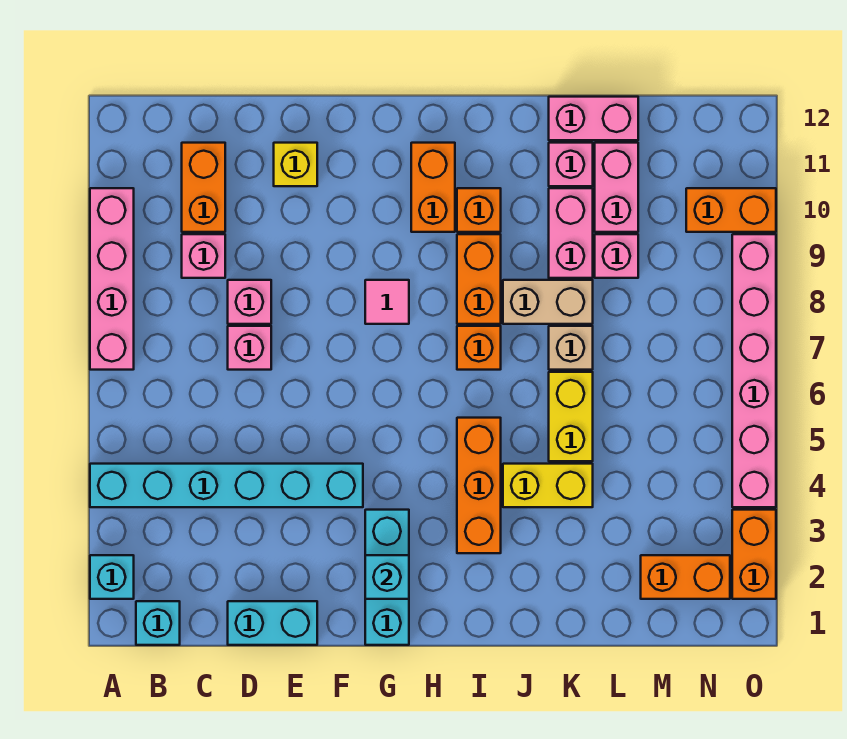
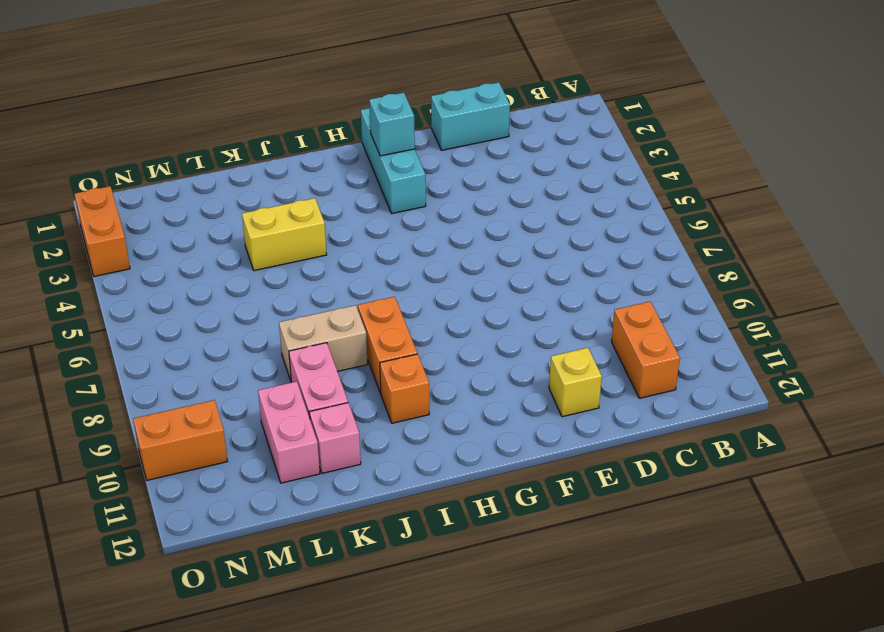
none -> cyan 1x1 brick [90,555,134,599]
none -> cyan 1x6 brick [90,464,363,507]
none -> pink 1x4 brick [90,188,134,370]
none -> cyan 1x1 brick [136,601,180,645]

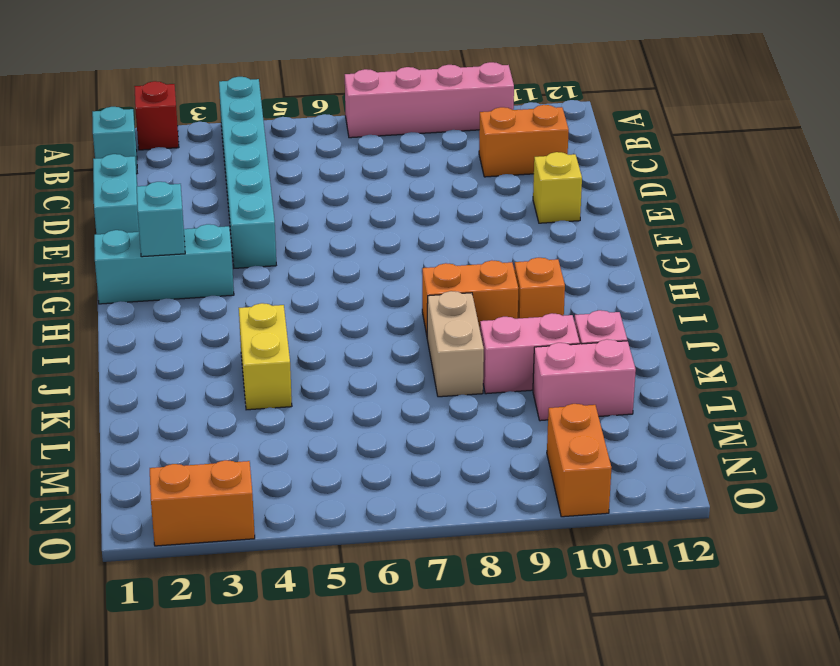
red 1x1 brick [134,81,179,150] -> cyan 1x1 brick [90,555,134,599]
none -> pink 1x1 brick [182,234,225,278]
none -> pink 1x1 brick [228,326,271,370]
none -> pink 1x1 brick [228,280,271,324]
none -> pink 1x1 tile [365,280,409,324]

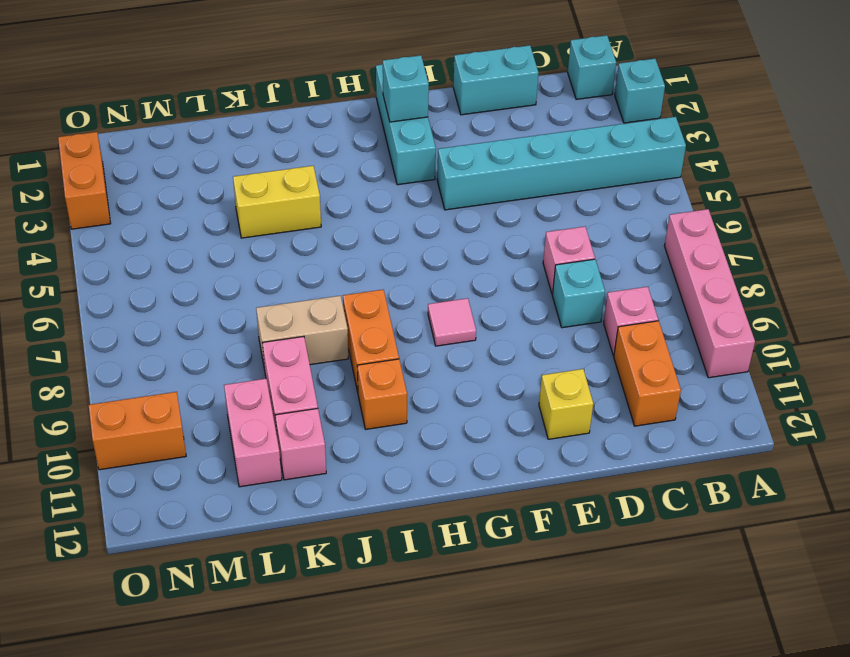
cyan 1x1 brick [552,259,605,328] -> pink 1x1 brick [228,280,271,324]
none -> orange 1x2 brick [411,143,455,232]
none -> orange 1x3 brick [457,418,501,553]
none -> orange 1x1 brick [457,326,501,370]
none -> yellow 1x2 brick [549,372,593,461]

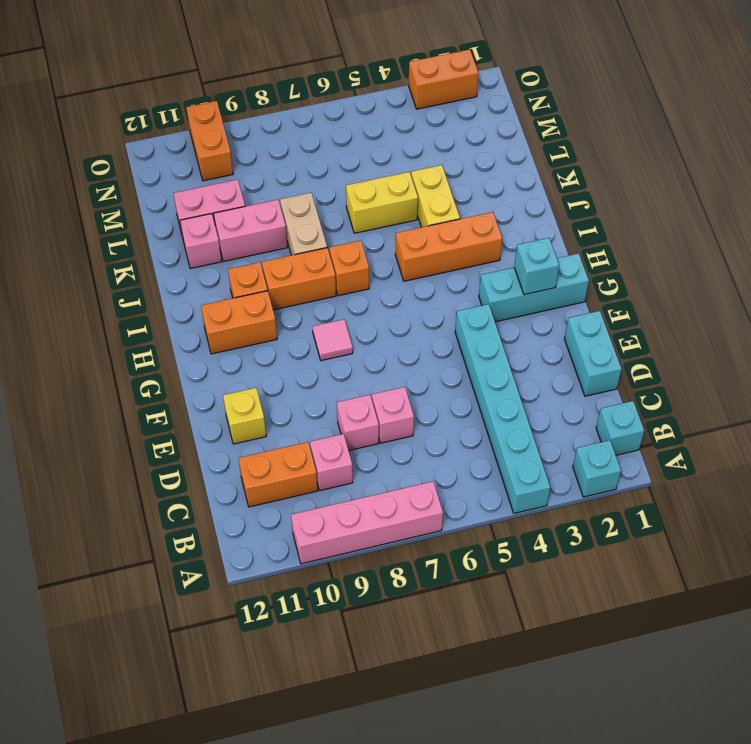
none -> tan 1x1 brick [549,326,593,370]
none -> pink 1x2 brick [549,97,638,140]
none -> pink 1x1 brick [595,234,638,278]
none -> orange 1x2 brick [641,555,730,599]

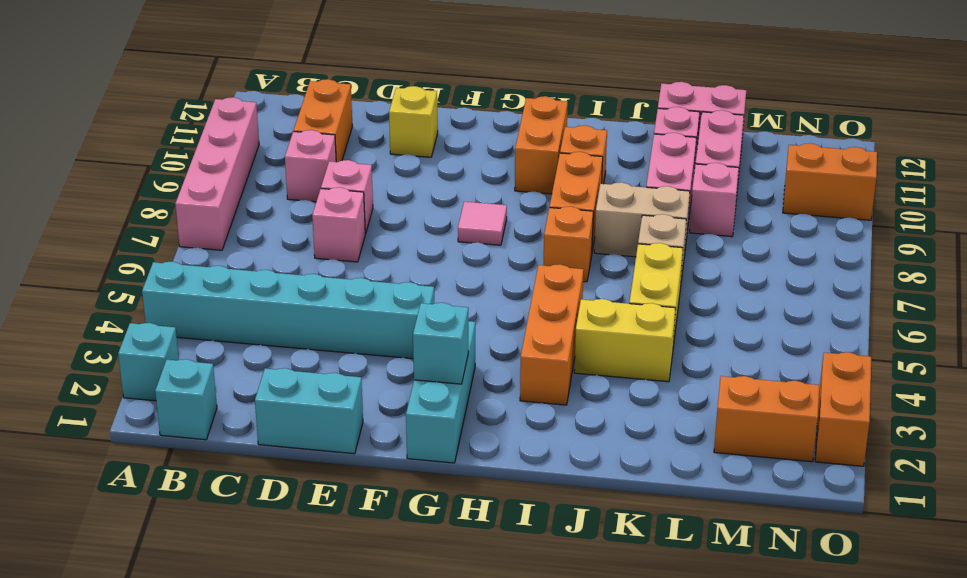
none -> pink 1x6 brick [732,234,776,507]

